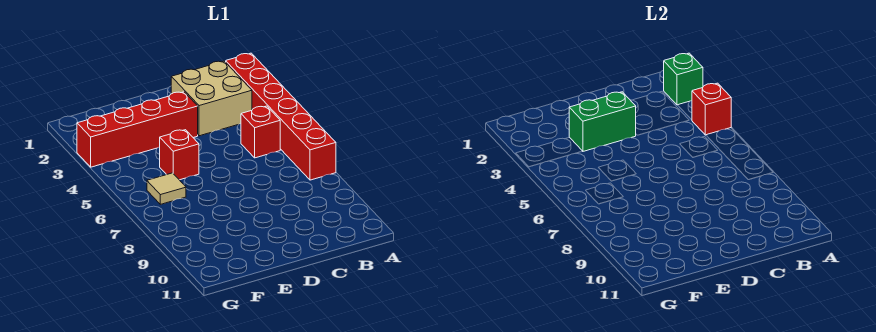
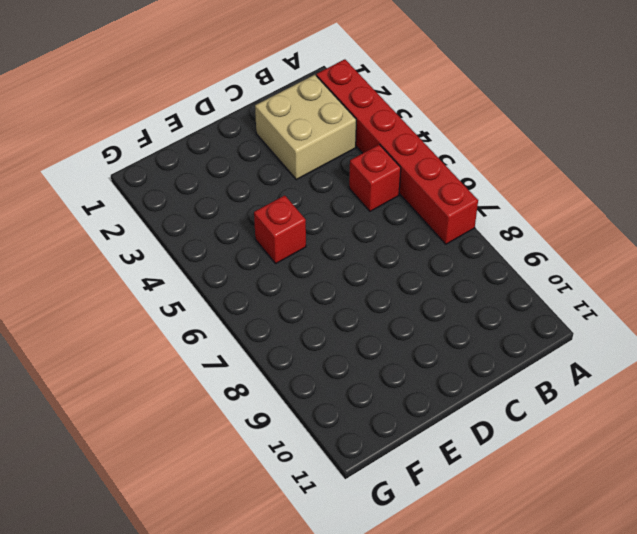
none -> red 1x4 brick [77,92,198,167]
none -> tan 1x1 tile [147,173,186,204]

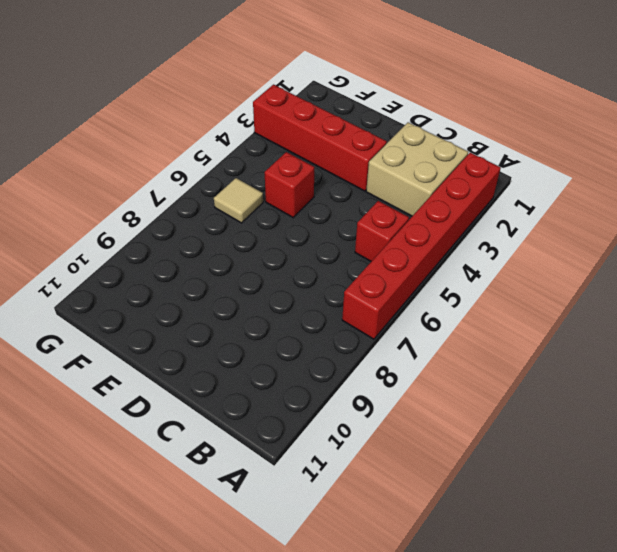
none -> green 1x1 brick [664,53,703,105]
none -> red 1x1 brick [692,83,731,135]

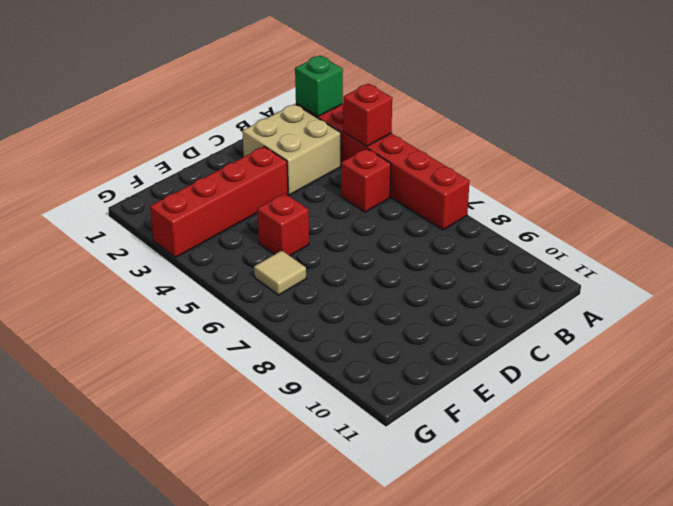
none -> green 1x2 brick [569,92,636,151]

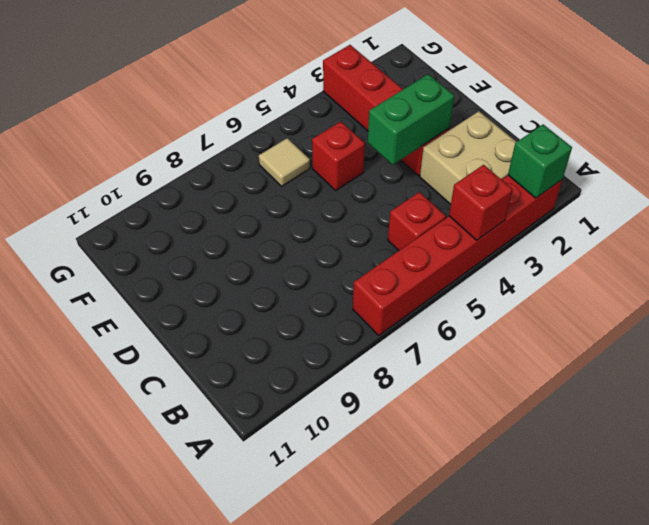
green 1x2 brick [368,74,454,165] -> green 1x2 brick turned to [569,92,636,151]

